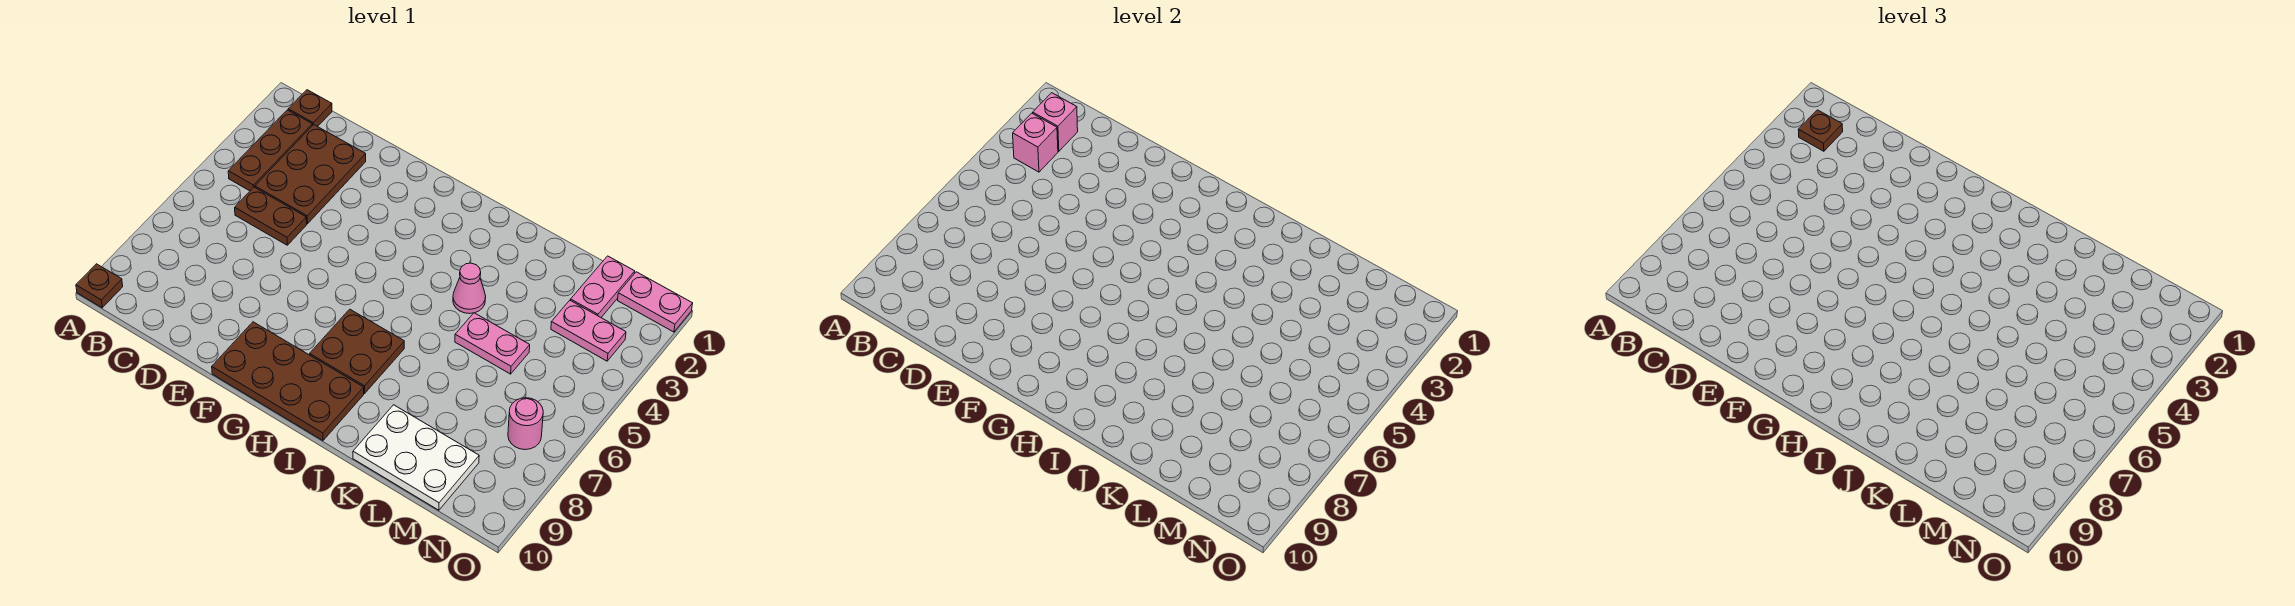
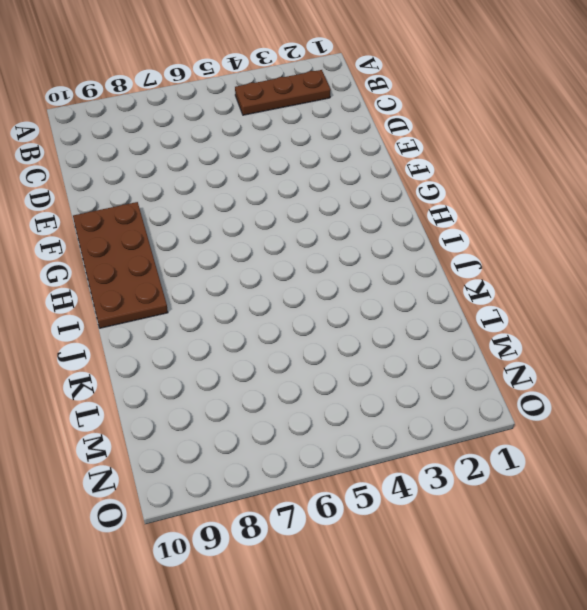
none -> brown 1x1 plate [76,264,123,308]
none -> brown 1x1 plate [288,90,332,127]
none -> brown 2x3 plate [255,125,366,224]

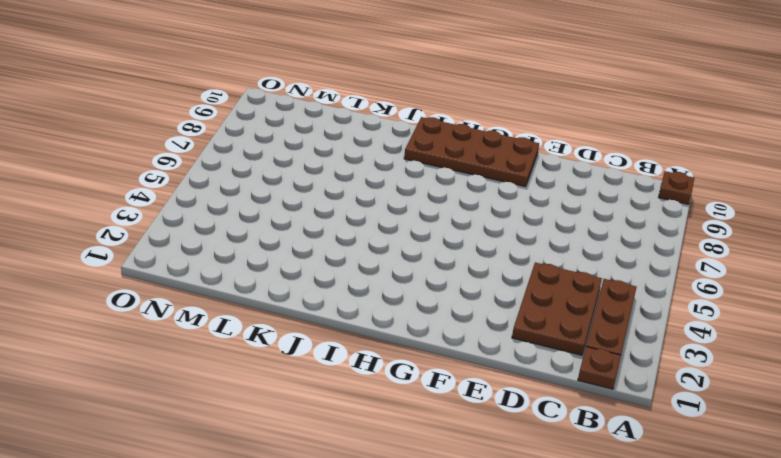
none -> brown 1x2 plate [235,187,307,245]
none -> brown 2x2 plate [310,309,404,393]
none -> pink 1x1 cone [453,263,486,314]

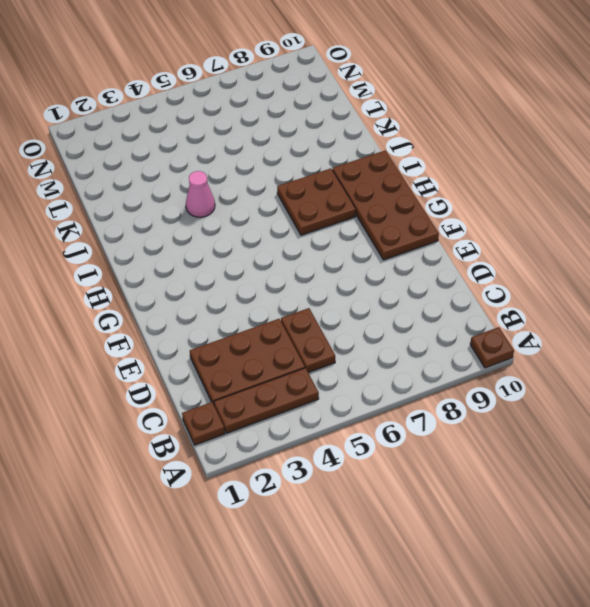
none -> pink 1x2 plate [455,313,530,374]
none -> white 2x3 plate [353,405,479,510]
none -> pink 1x2 plate [571,256,635,317]

